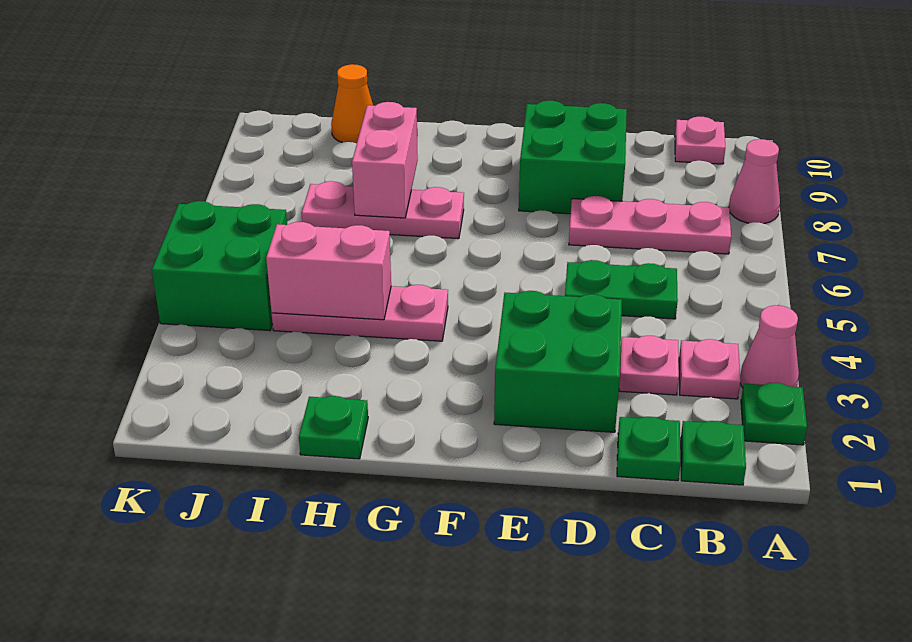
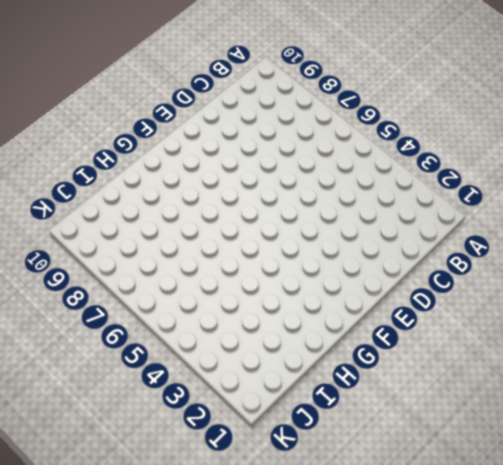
none -> green 1x1 plate [741,383,807,445]
none -> pink 1x1 cone [740,305,799,387]
none -> pink 1x1 cone [729,139,780,224]

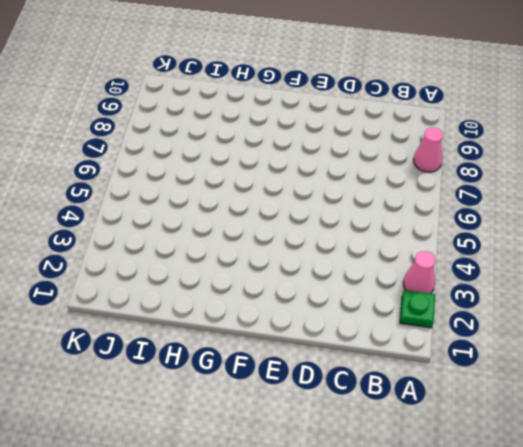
none -> green 1x1 plate [681,421,746,485]
none -> pink 1x1 plate [679,339,741,399]
none -> pink 1x3 plate [569,196,731,254]

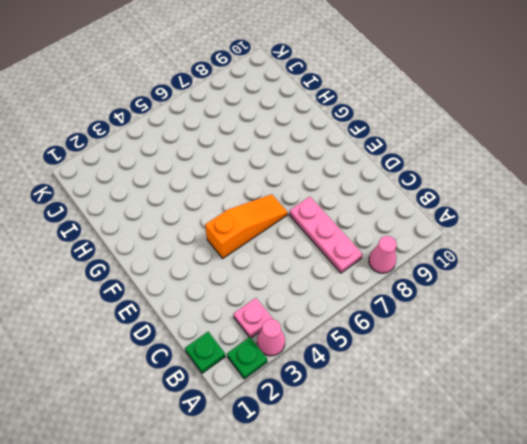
orange 1x3 slope [205,194,288,258] -> none
none -> pink 1x1 plate [675,117,725,164]
none -> green 1x1 plate [617,417,681,481]
none -> pink 1x1 plate [619,336,679,395]

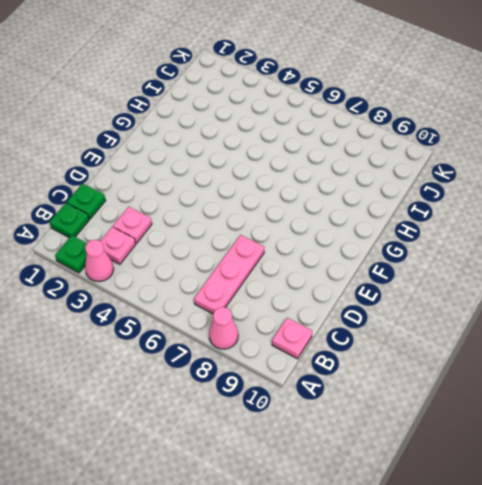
none -> green 1x2 plate [565,260,678,319]
none -> green 2x2 brick [494,291,622,432]
none -> green 2x2 brick [519,101,627,214]

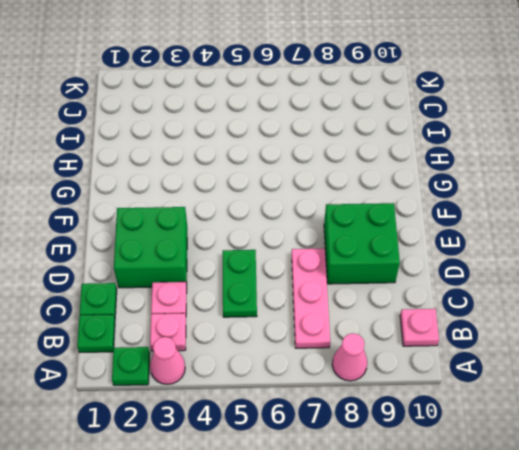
none -> pink 1x3 plate [272,285,448,341]
none -> pink 1x3 plate [302,181,464,239]
none -> green 1x1 plate [299,396,368,459]

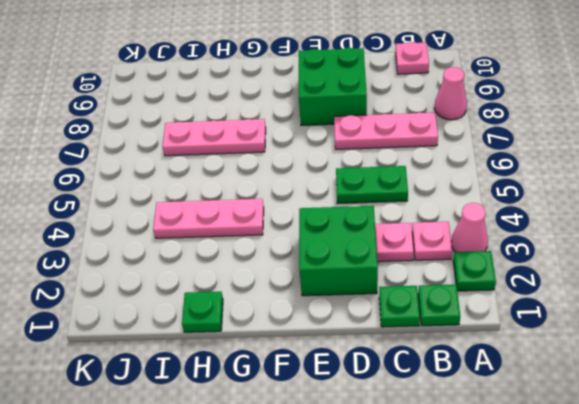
none -> orange 1x1 cone [331,64,373,143]
none -> green 2x2 brick [152,201,287,331]
none -> pink 1x2 brick [266,222,391,320]

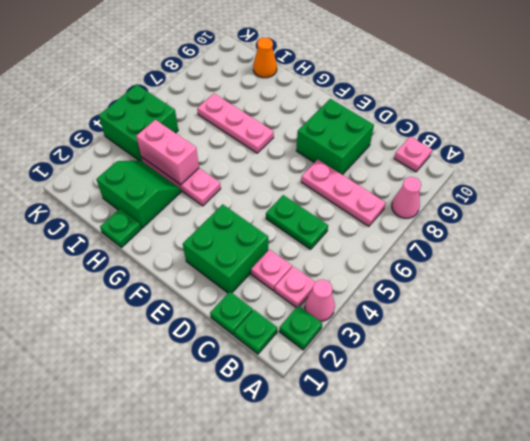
green 2x2 slope [96,161,181,228] -> none
none -> pink 1x2 brick [352,102,418,218]

